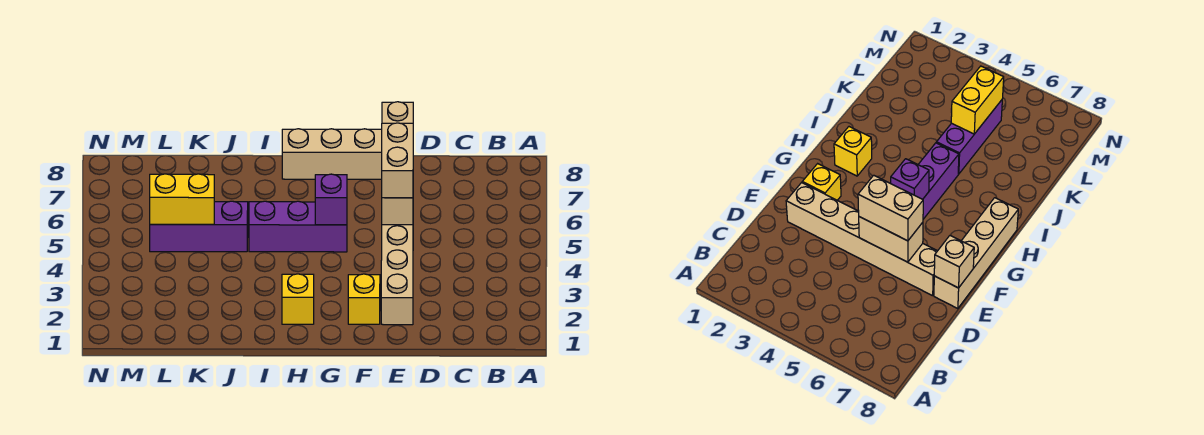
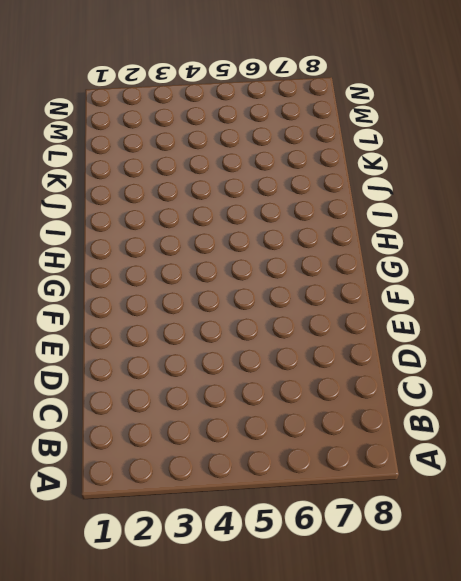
none -> tan 1x6 brick [381,225,413,325]
none -> tan 1x4 brick [282,129,382,179]

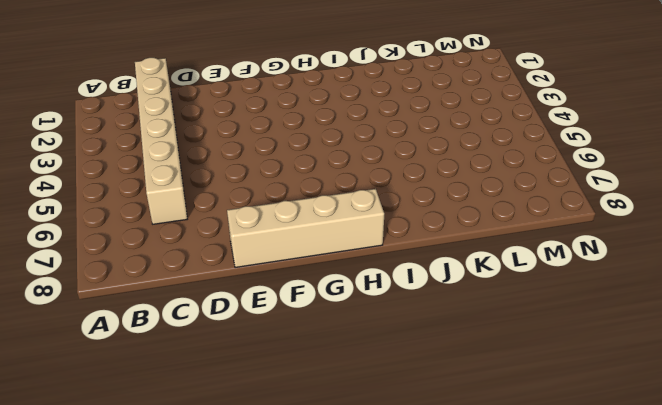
tan 1x6 brick [135,58,187,224] -> tan 1x6 brick moved to [381,225,413,325]
none -> yellow 1x1 brick [348,274,380,324]
none -> purple 1x3 brick [249,201,347,252]

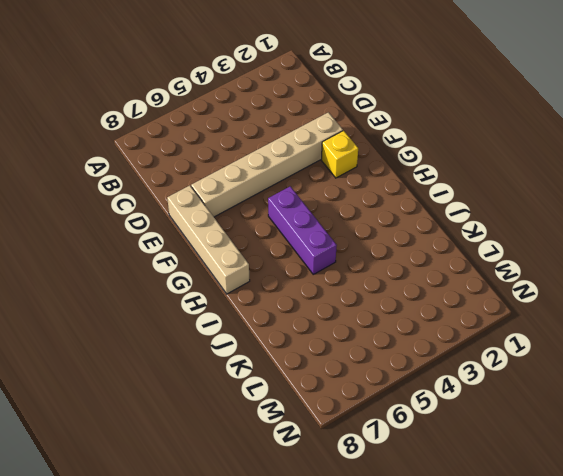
none -> yellow 1x1 brick [282,274,314,324]
none -> purple 1x3 brick [150,201,248,252]

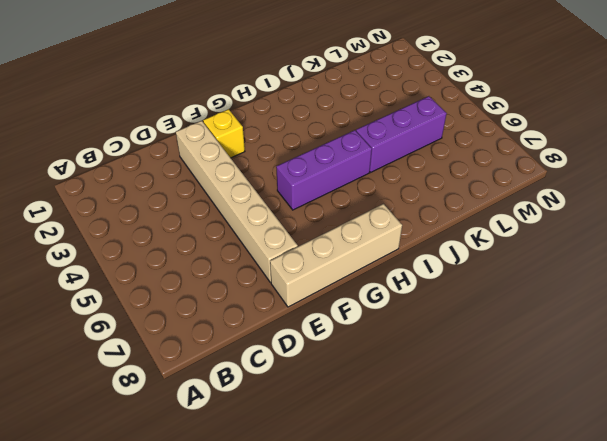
none -> yellow 1x1 brick [282,274,314,324]
none -> tan 1x2 brick [382,198,413,225]

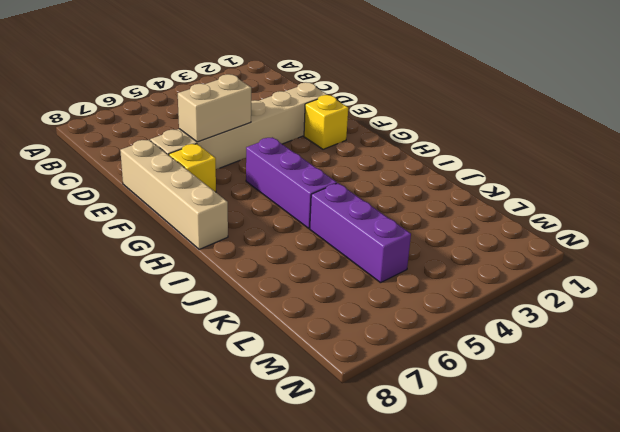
yellow 1x1 brick [169,144,216,192] -> yellow 1x1 brick moved to [282,274,314,324]
none -> tan 1x1 brick [382,102,413,123]
none -> purple 1x1 brick [315,174,347,225]

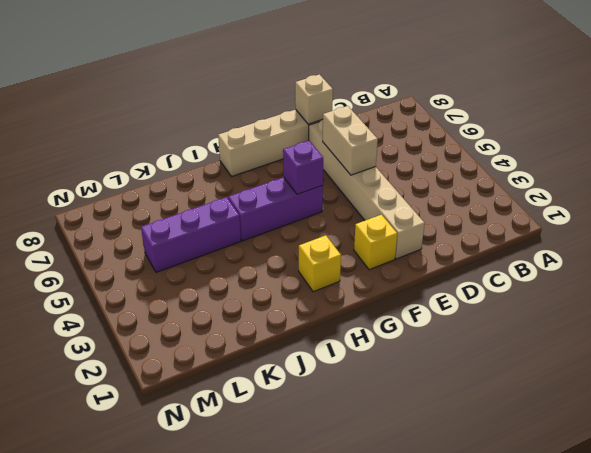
none -> yellow 1x2 brick [150,174,214,224]
none -> tan 1x2 brick [382,123,413,198]

